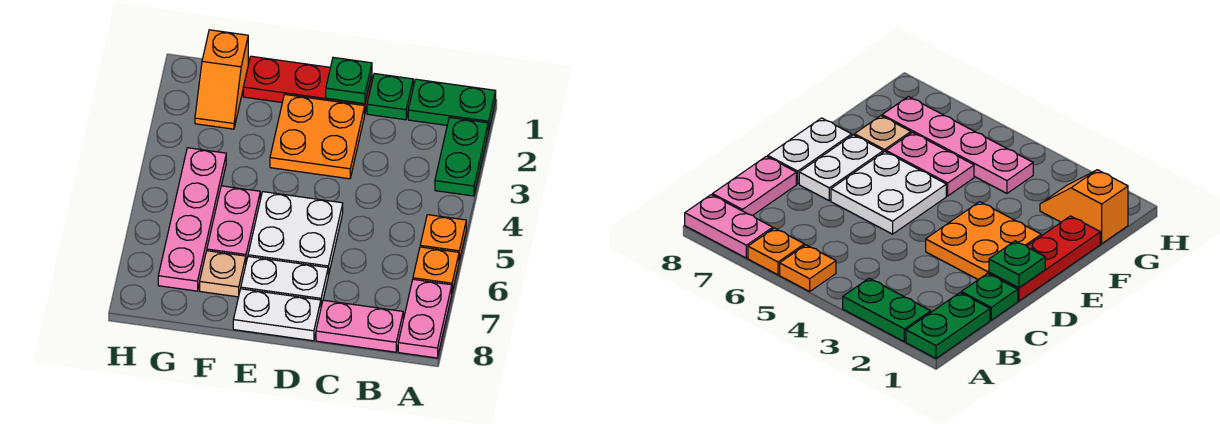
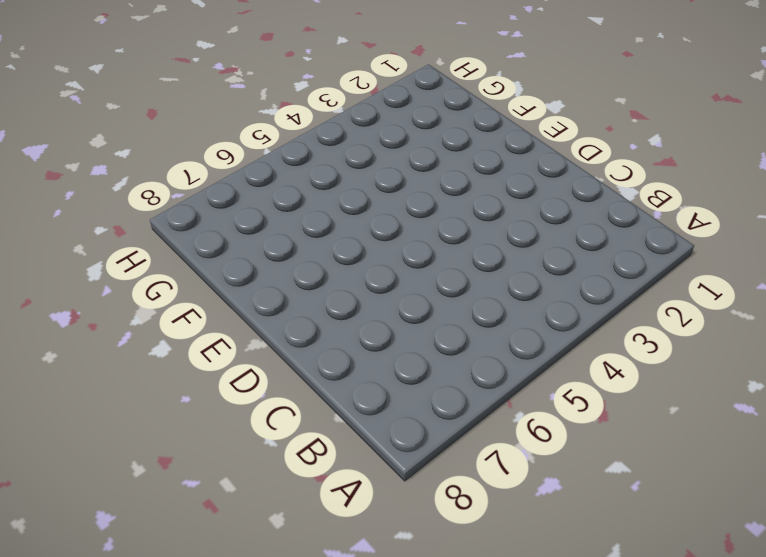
none -> green 1x2 plate [408,79,496,131]
none -> green 1x2 plate [435,117,488,196]
none -> orange 1x1 plate [420,215,466,260]

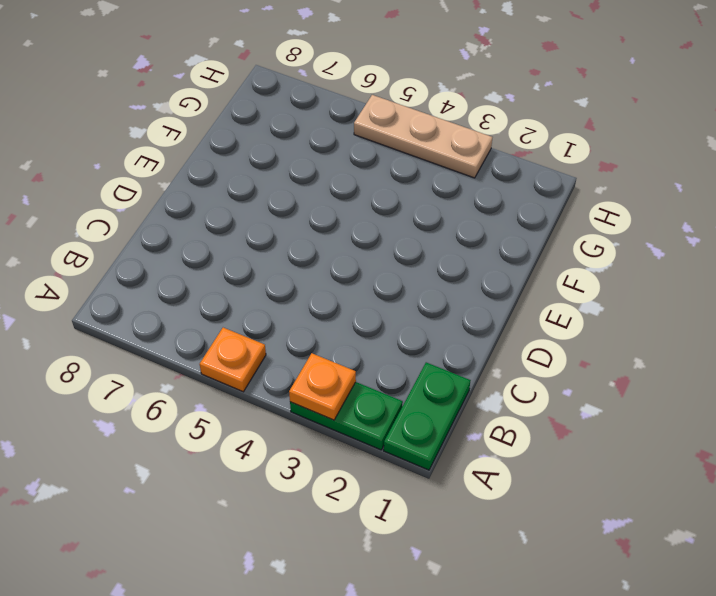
orange 1x1 plate [289,353,356,420] -> orange 1x1 plate moved to [413,247,459,292]
tan 1x3 plate [354,95,492,178] -> none
none -> pink 1x2 plate [398,279,452,358]
none -> pink 1x2 plate [316,300,403,352]
none -> green 1x1 plate [367,74,413,120]

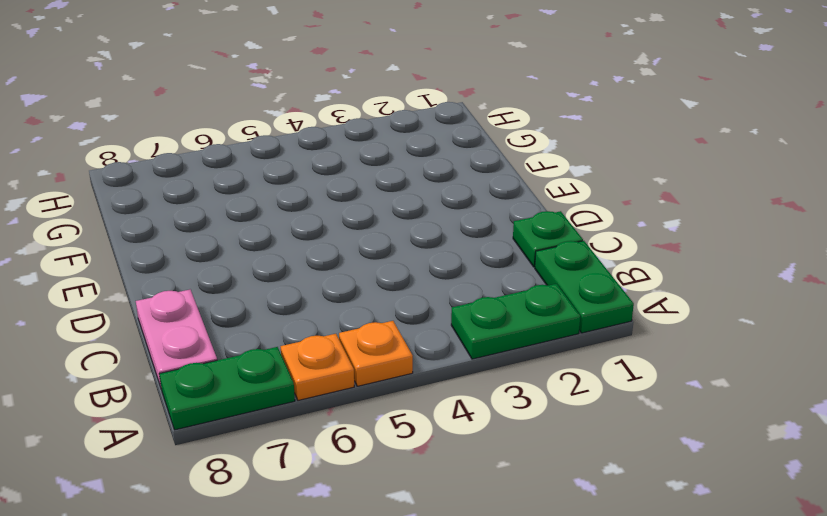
green 1x2 plate [160,347,295,430] -> pink 1x2 plate [398,279,452,358]
none -> red 1x3 plate [243,56,372,112]
none -> orange 2x2 plate [270,94,365,179]
none -> white 2x2 plate [248,192,343,276]

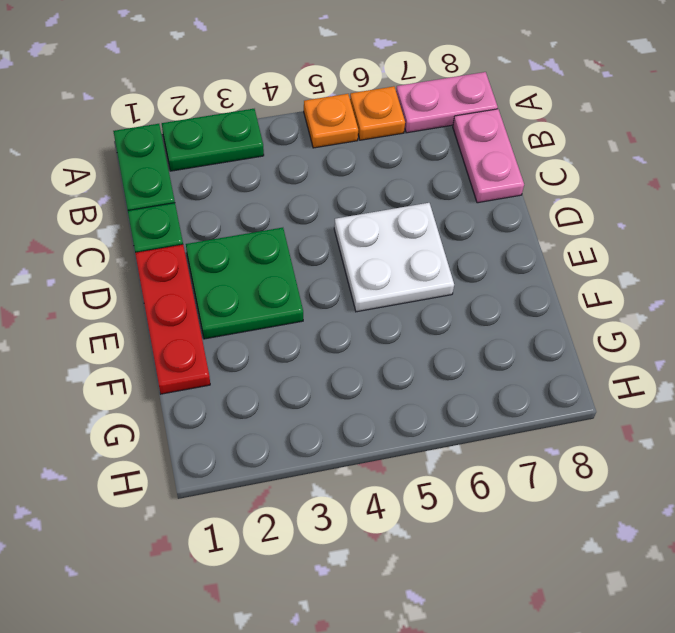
green 2x2 plate [186,228,303,339] -> orange 2x2 plate [270,94,365,179]
none -> white 1x2 plate [241,256,328,306]
none -> white 1x2 plate [233,289,321,341]
none -> pink 1x2 plate [207,186,260,262]

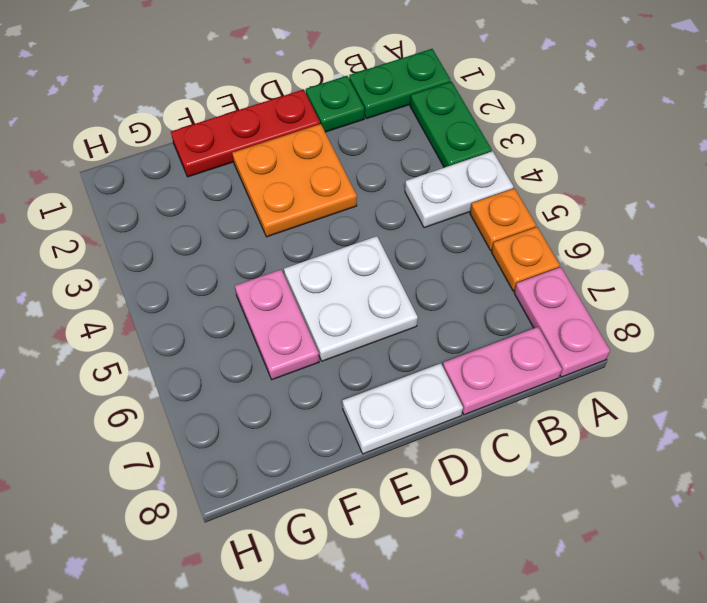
white 1x2 plate [405,151,513,228] -> white 1x2 plate moved to [241,256,328,306]
none -> tan 1x1 plate [200,251,246,297]
none -> orange 1x2 slope [195,30,248,129]
none -> pink 1x4 plate [158,148,226,291]

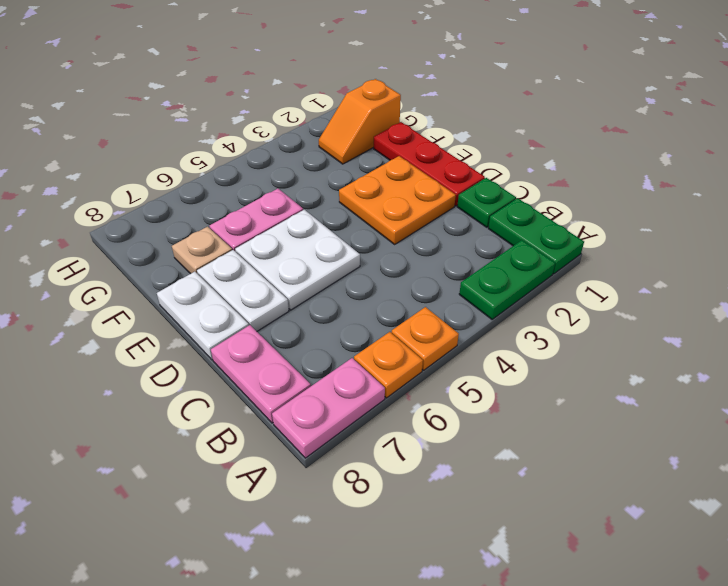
none -> pink 1x4 plate [158,148,226,291]
none -> green 1x1 plate [326,57,372,104]

